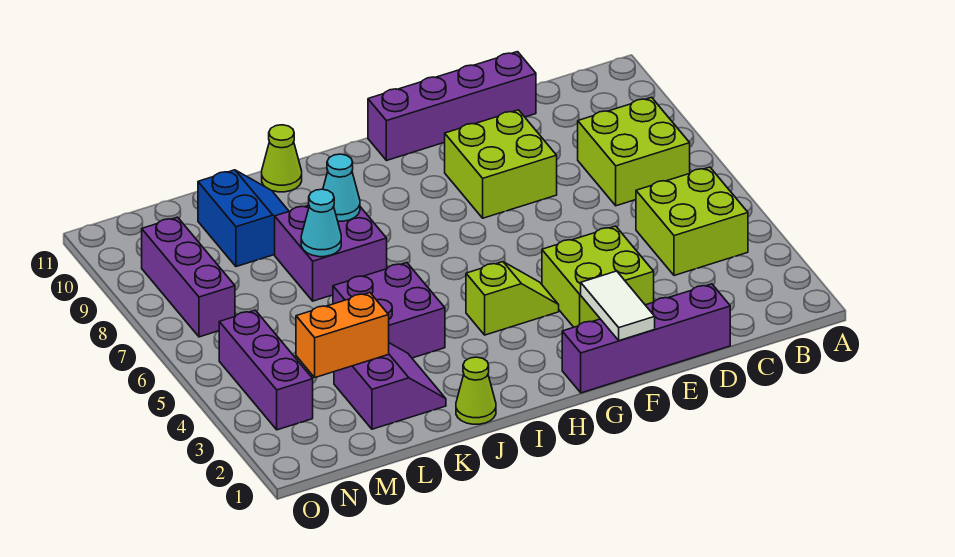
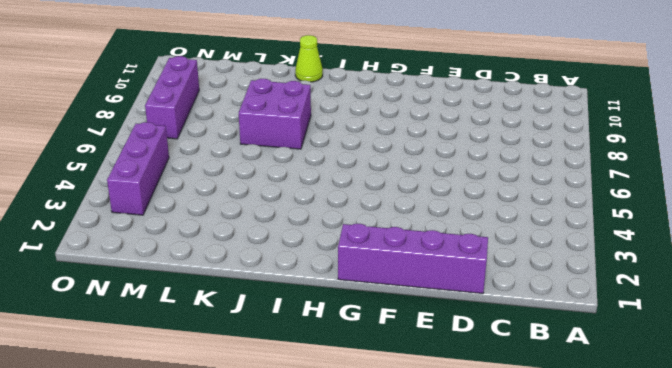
none -> lime 2x2 brick [636,167,748,276]
none -> lime 2x2 brick [578,97,690,206]
none -> purple 1x4 brick [368,52,536,161]

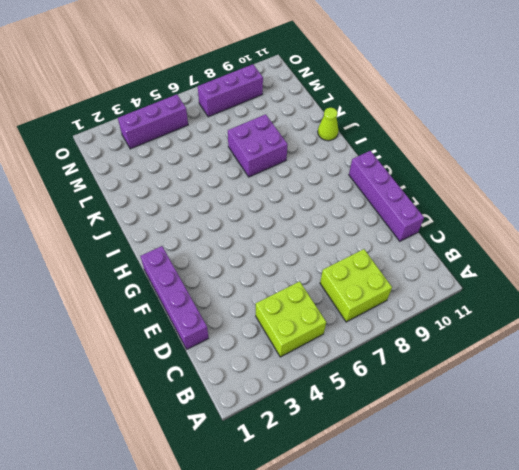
none -> lime 2x2 brick [542,226,654,327]
none -> lime 2x2 brick [445,110,557,218]
none -> lime 1x2 slope [466,262,559,335]

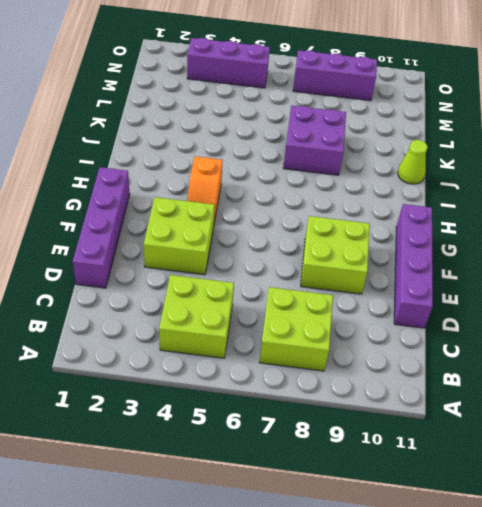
orange 1x2 slope [187,156,223,222] -> lime 1x2 slope [466,262,559,335]
none -> lime 1x1 cone [456,357,496,424]
none -> purple 2x2 brick [333,263,445,358]
none -> purple 2x2 slope [334,343,446,429]

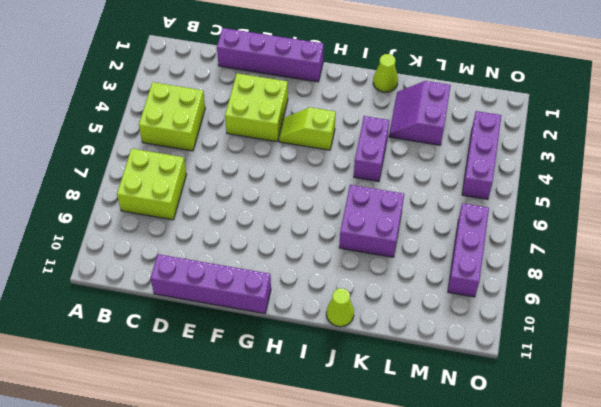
purple 1x2 brick [354,116,389,182] -> purple 2x2 brick [333,263,445,358]
none -> lime 2x2 brick [445,110,557,218]
none -> blue 2x2 slope [198,170,289,267]
none -> white 1x2 tile [581,271,655,341]

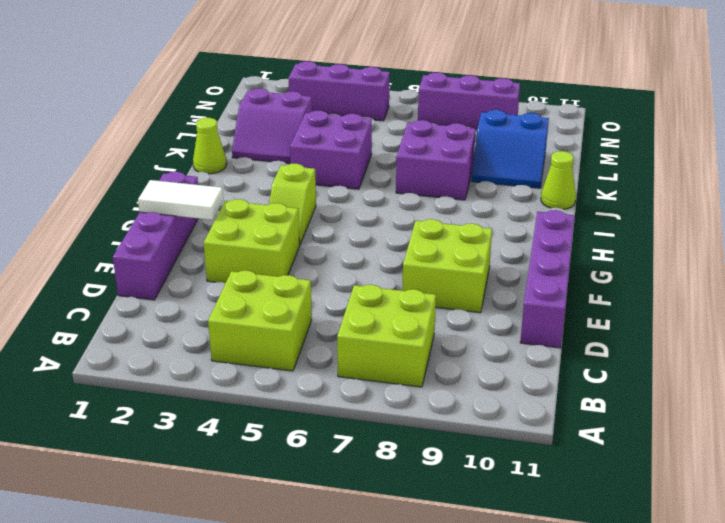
none -> cyan 1x1 cone [323,154,360,221]
none -> cyan 1x1 cone [301,189,341,257]
none -> orange 1x2 brick [296,293,389,377]

